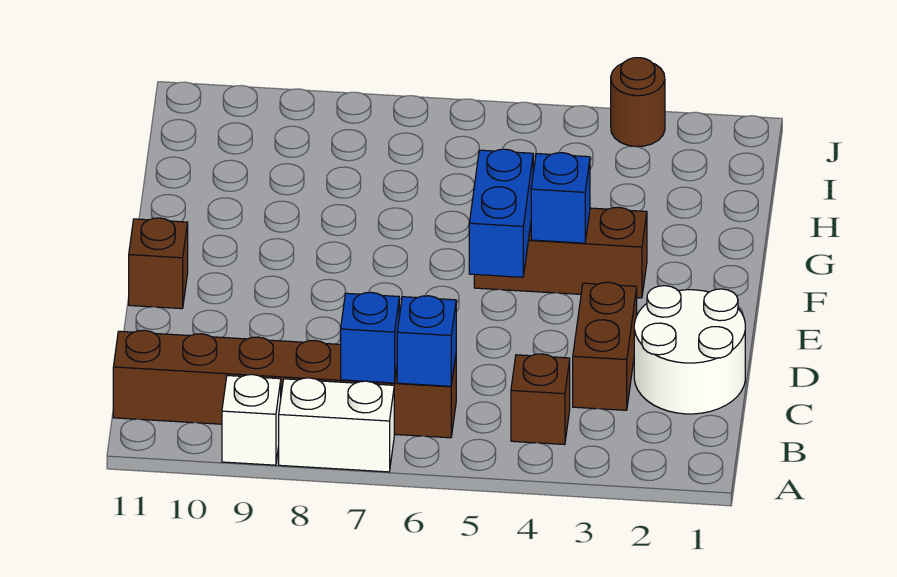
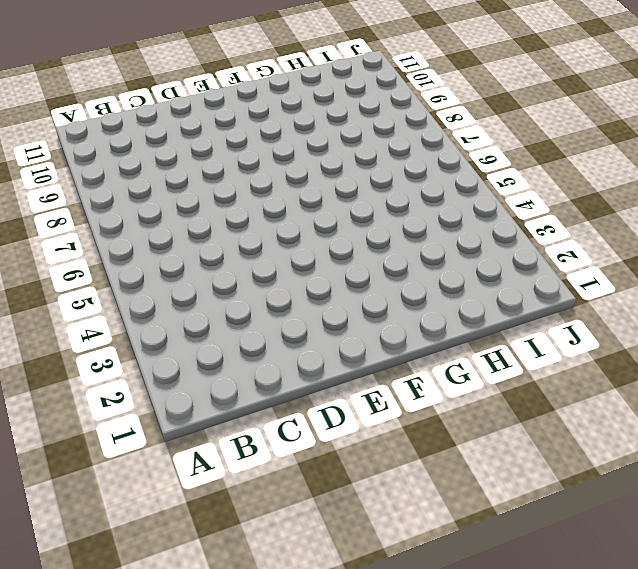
none -> white 1x2 brick [279,378,394,472]
none -> white 1x1 brick [222,375,281,465]
none -> brown 1x1 brick [511,354,570,445]

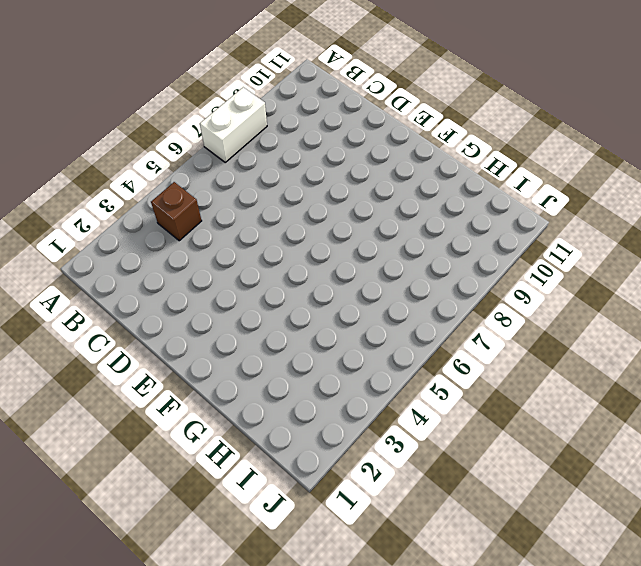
none -> white 1x1 brick [222,375,281,465]
none -> brown 1x6 brick [113,330,456,438]
none -> white 2x2 round brick [634,286,745,414]

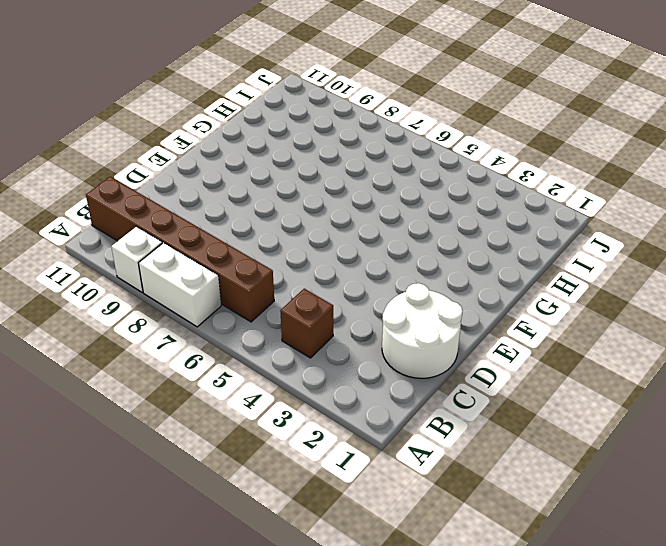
none -> brown 1x2 brick [573,282,637,410]
none -> brown 1x1 brick [129,218,188,309]
none -> brown 1x3 brick [474,207,647,298]

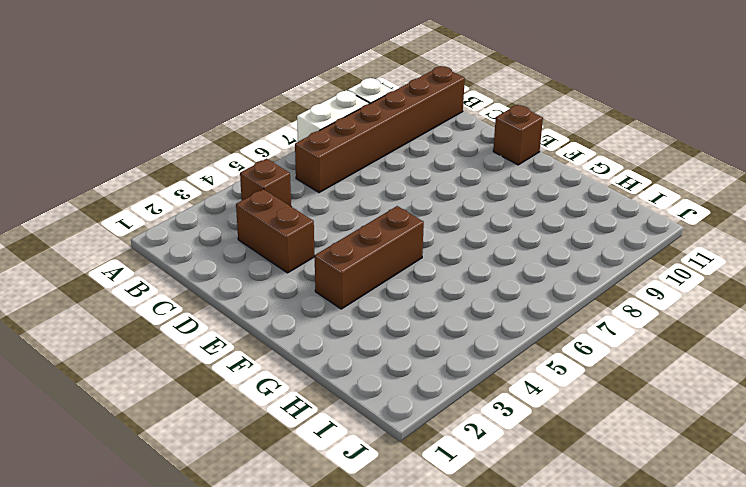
none -> white 2x2 round brick [634,286,745,414]
none -> brown 1x1 round brick [611,58,665,147]
none -> blue 1x1 brick [397,296,456,386]

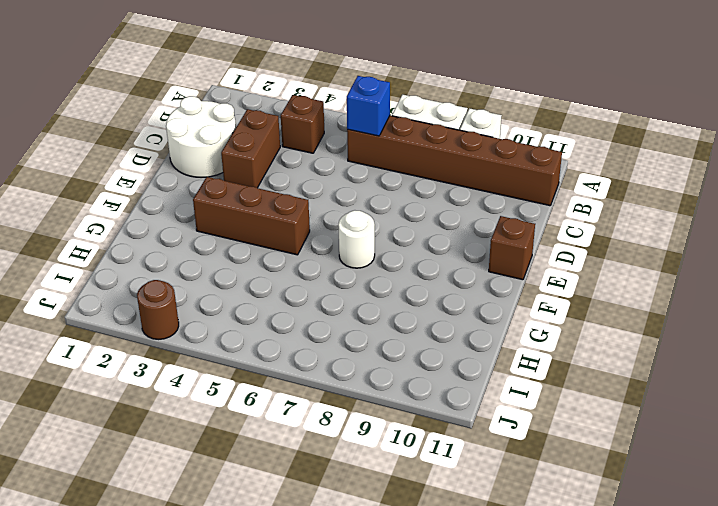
white 1x1 round brick [338,210,375,268] -> none
none -> blue 1x1 brick [341,292,399,383]
none -> blue 1x2 brick [469,149,533,277]
none -> blue 1x1 brick [531,153,590,243]

